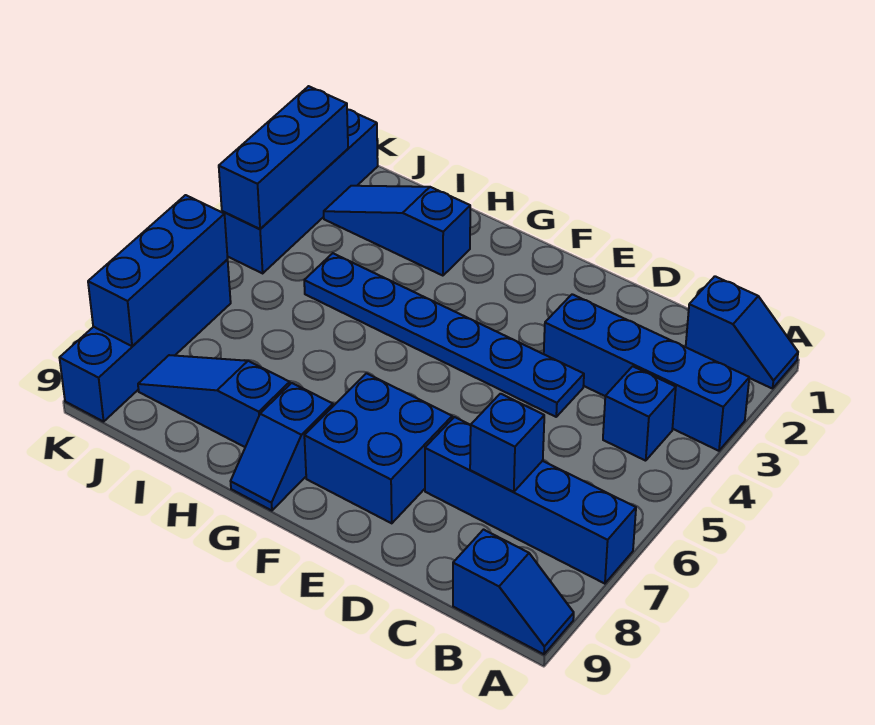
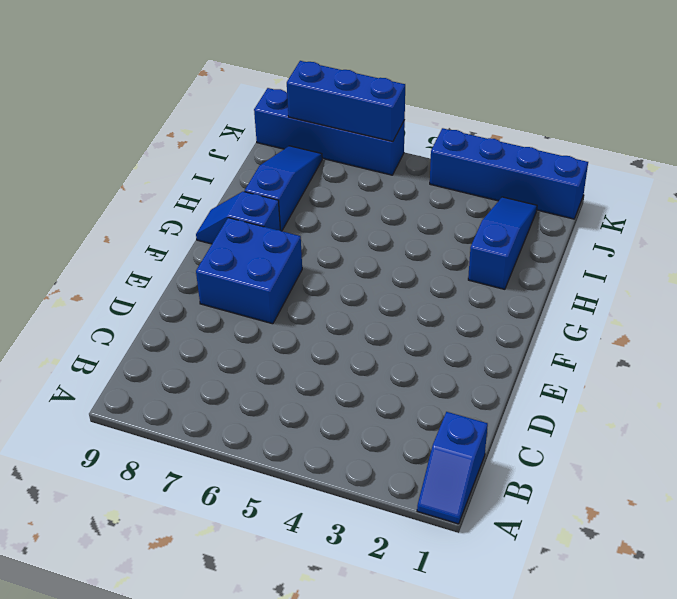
none -> blue 1x4 brick [544,294,749,451]
none -> blue 1x4 brick [425,417,636,584]
none -> blue 1x2 slope [453,530,574,654]

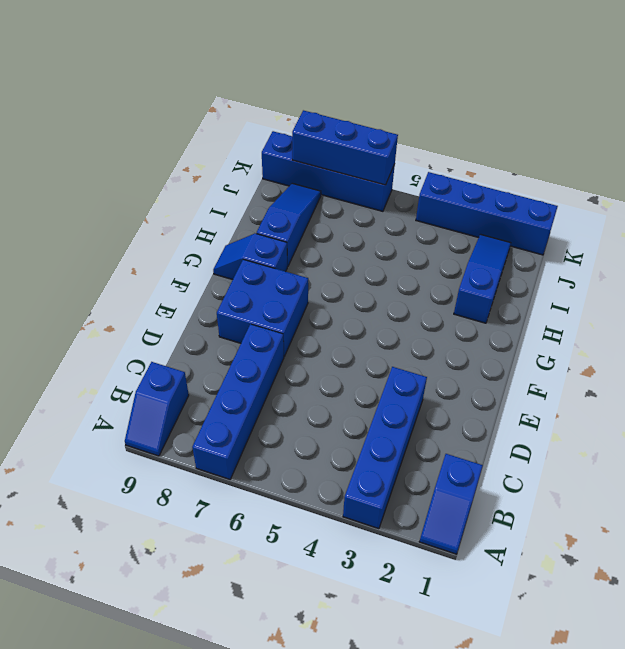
none -> blue 1x1 brick [603,366,676,461]
none -> blue 1x6 plate [304,253,584,417]
none -> blue 1x1 brick [470,394,544,492]

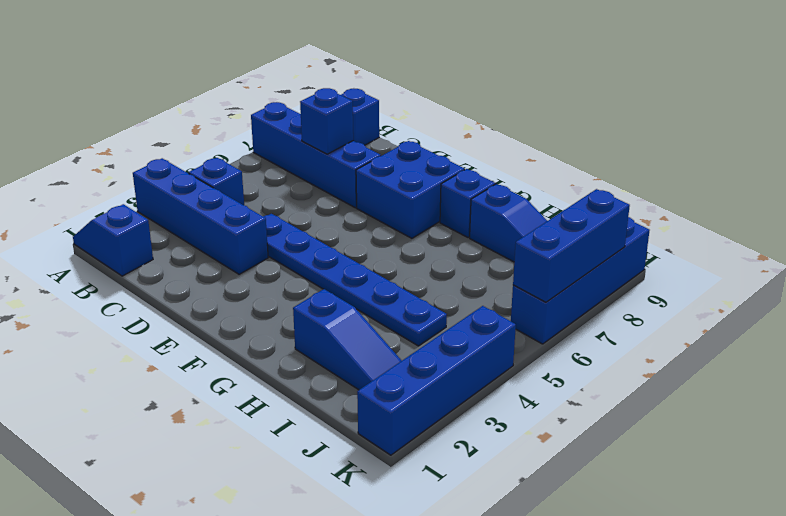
none -> blue 1x3 brick [219,86,348,229]

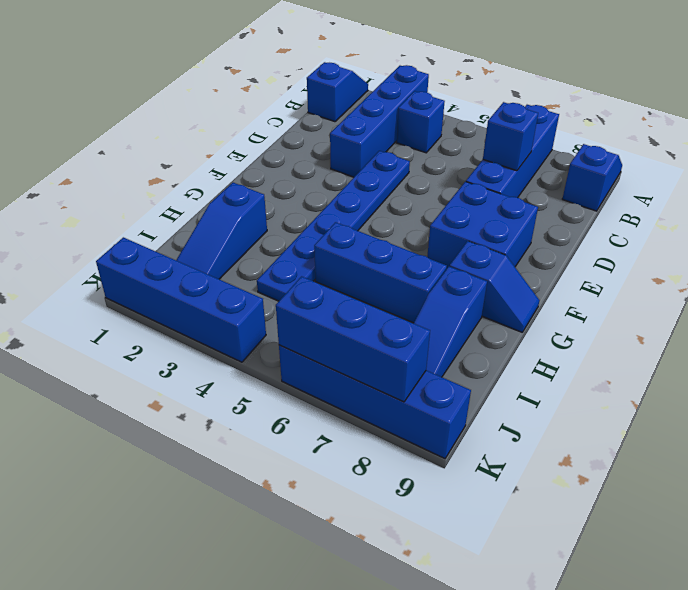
blue 1x3 brick [314,222,447,323] -> blue 1x3 brick moved to [219,86,348,229]

